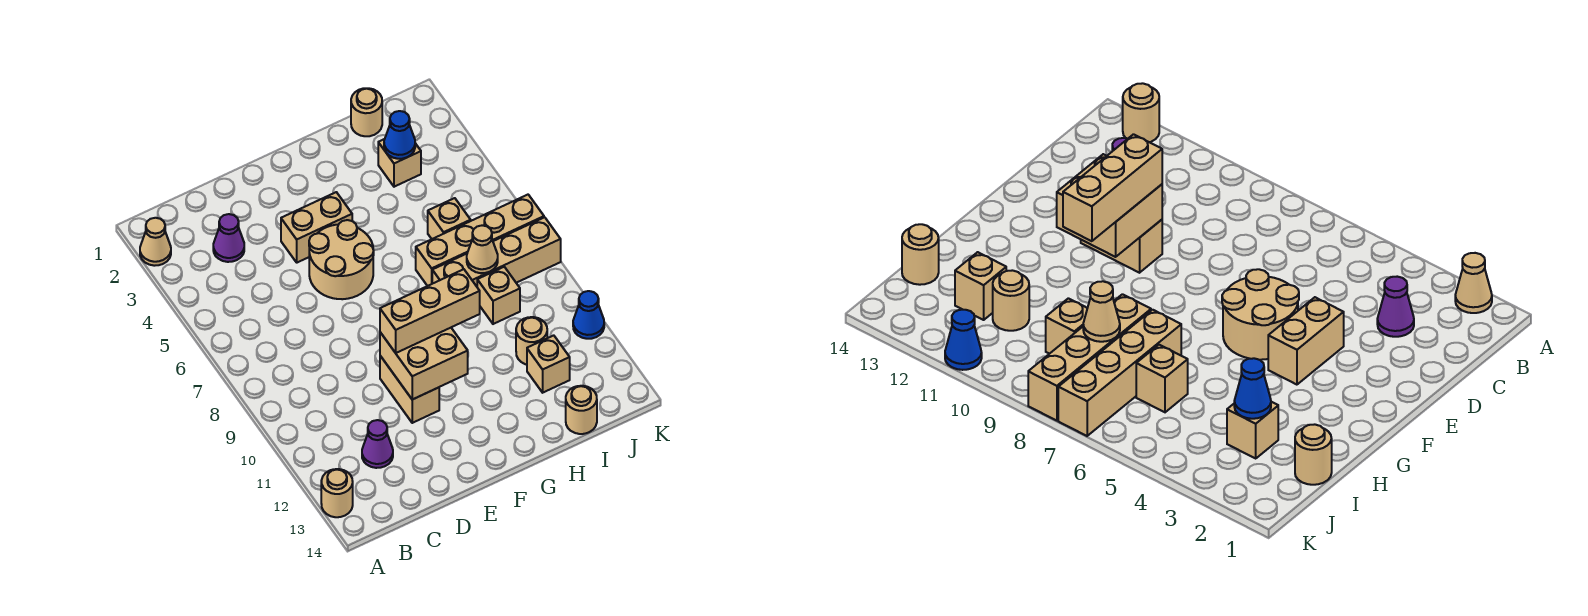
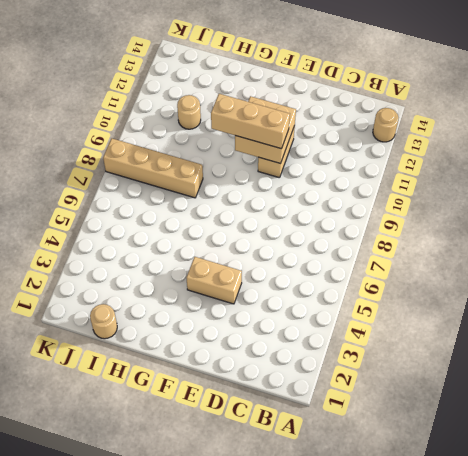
none -> tan 1x1 cone [140,218,171,266]
none -> purple 1x1 cone [213,214,244,262]
none -> purple 1x1 cone [362,420,393,468]

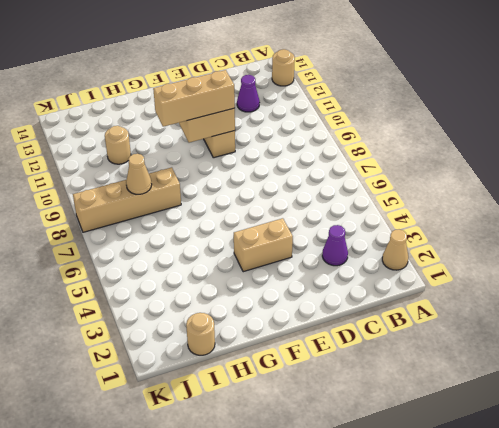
none -> tan 2x2 round brick [309,220,374,299]
none -> tan 1x4 brick [416,195,544,286]
none -> tan 1x1 brick [378,139,421,187]

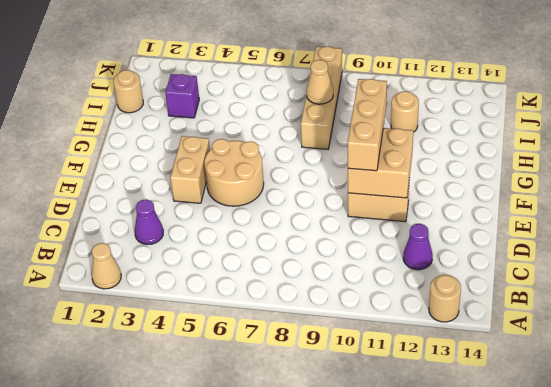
purple 1x1 brick [165,74,199,118] -> tan 1x1 brick [378,139,421,187]
none -> tan 1x4 brick [416,195,544,286]
none -> tan 1x1 brick [428,198,471,239]
none -> tan 1x1 brick [477,267,520,324]

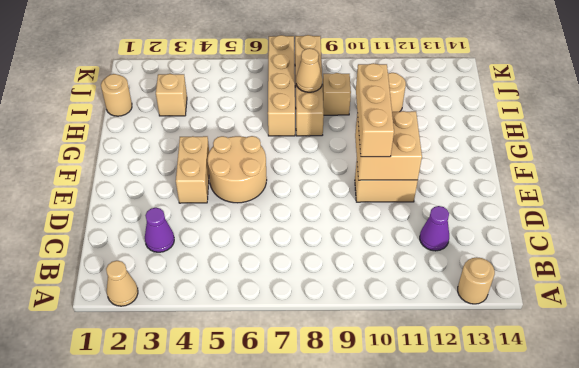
none -> tan 1x1 brick [428,198,471,239]
none -> tan 1x1 brick [527,335,570,393]
none -> tan 1x1 round brick [566,386,597,434]

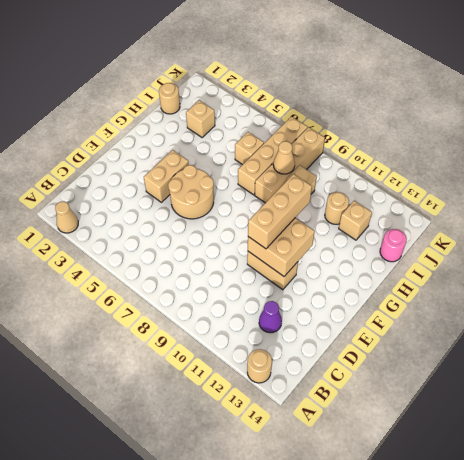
pink 1x1 round brick [380,229,407,262] -> tan 1x1 round brick [566,386,597,434]
none -> purple 1x1 cone [213,214,244,262]
none -> blue 1x1 cone [573,291,604,339]
none -> blue 1x1 cone [384,111,415,159]

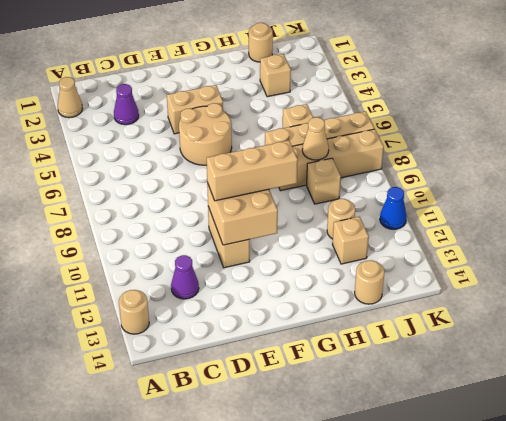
none -> blue 1x1 cone [384,111,415,159]

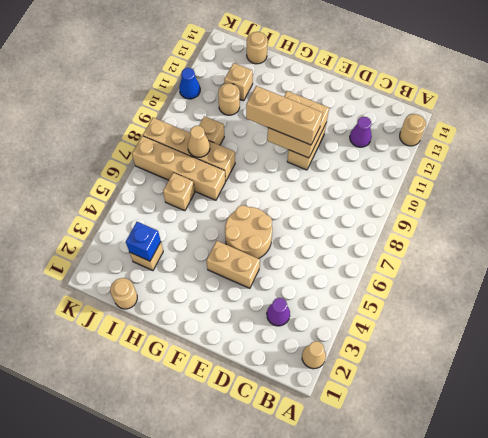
blue 1x1 brick [126,222,161,261] -> blue 1x1 cone [384,111,415,159]

